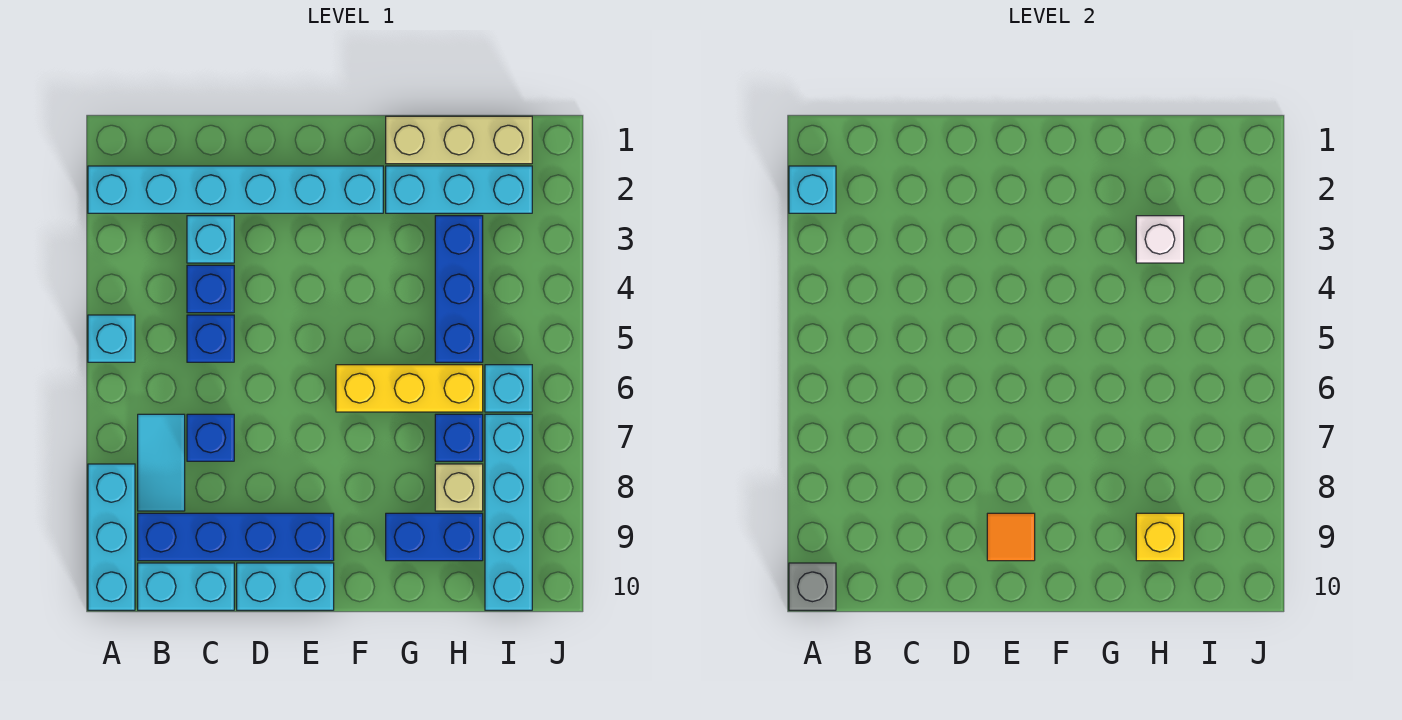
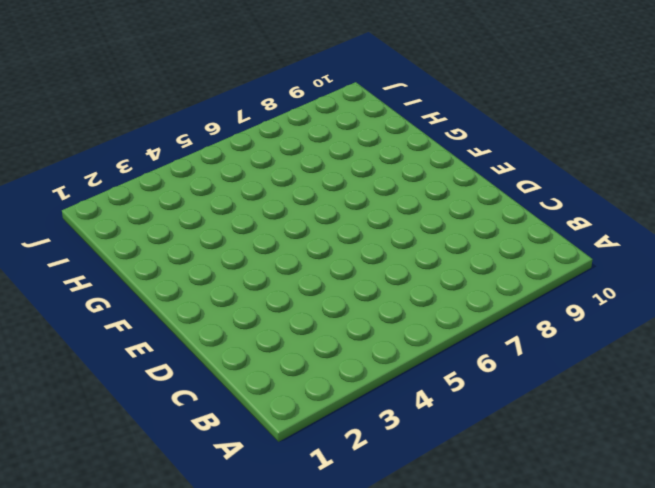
none -> cyan 1x6 brick [88,166,383,213]
none -> cyan 1x1 brick [88,315,135,362]
none -> cyan 1x3 brick [88,464,135,610]

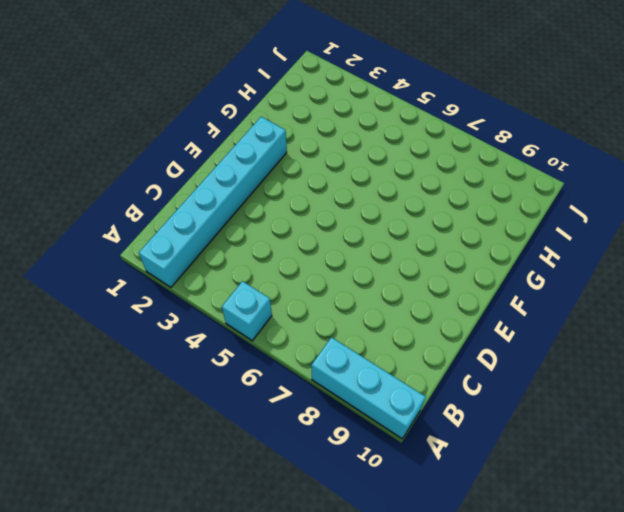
none -> cyan 1x2 tile [138,414,185,511]
none -> blue 1x4 brick [138,513,334,561]
none -> cyan 1x2 brick [138,563,234,610]

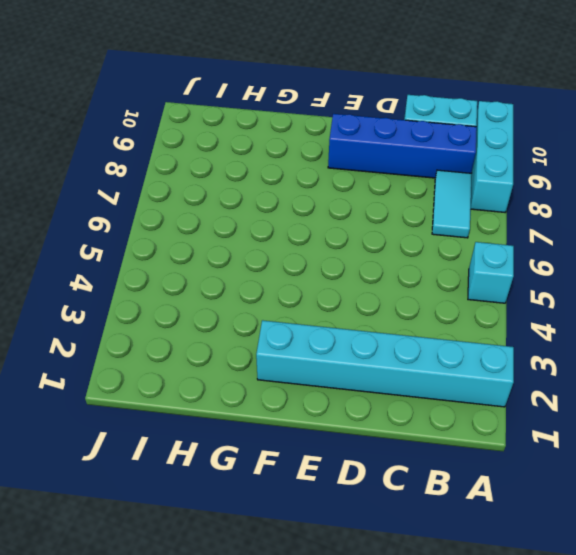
none -> cyan 1x1 brick [187,216,234,263]
none -> blue 1x1 brick [187,265,234,313]
none -> blue 1x1 brick [187,315,234,362]

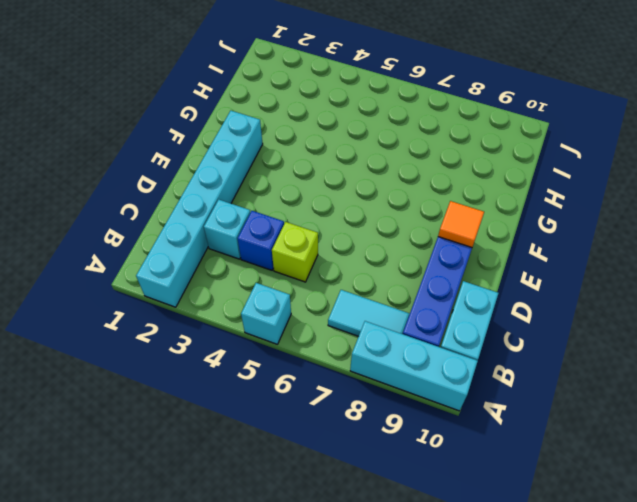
lime 1x1 brick [272,222,318,282] -> blue 1x1 brick [187,315,234,362]
none -> blue 1x1 brick [187,414,234,461]
none -> cyan 1x2 brick [237,563,334,610]
none -> yellow 1x3 brick [336,365,483,412]

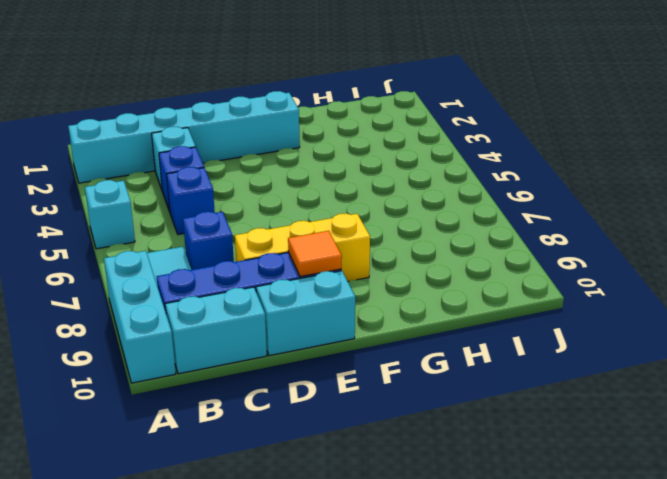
yellow 1x3 brick [235,213,370,281] -> yellow 1x3 brick moved to [336,365,483,412]
none -> tan 1x3 brick [386,116,532,164]
none -> cyan 1x3 brick [386,166,532,213]
none -> blue 1x2 brick [386,513,483,561]

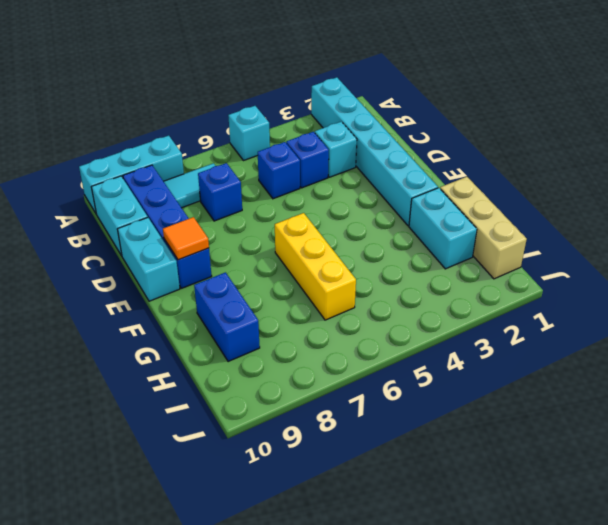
cyan 1x2 brick [409,188,477,269] -> cyan 1x3 brick [386,166,532,213]
none -> blue 1x3 brick [435,216,483,362]
none -> blue 1x1 brick [435,414,483,461]
none -> tan 1x1 brick [435,464,483,511]

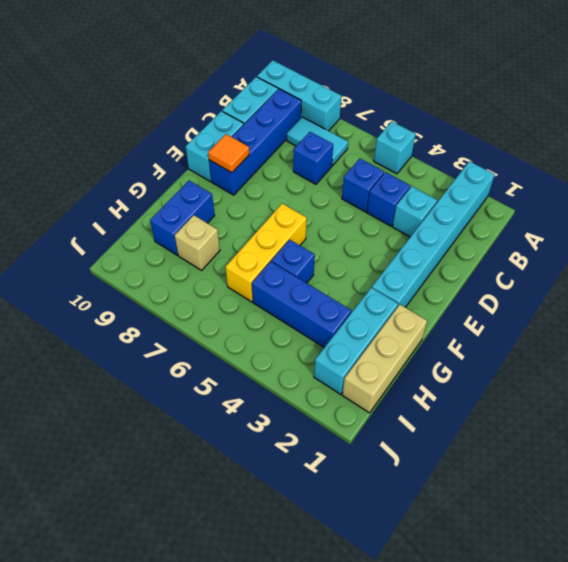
blue 1x1 brick [271,240,315,283] -> blue 1x1 brick moved to [435,414,483,461]
none -> cyan 1x1 brick [485,365,532,412]
none -> cyan 1x4 brick [485,414,532,610]
none -> cyan 1x1 brick [789,166,836,213]

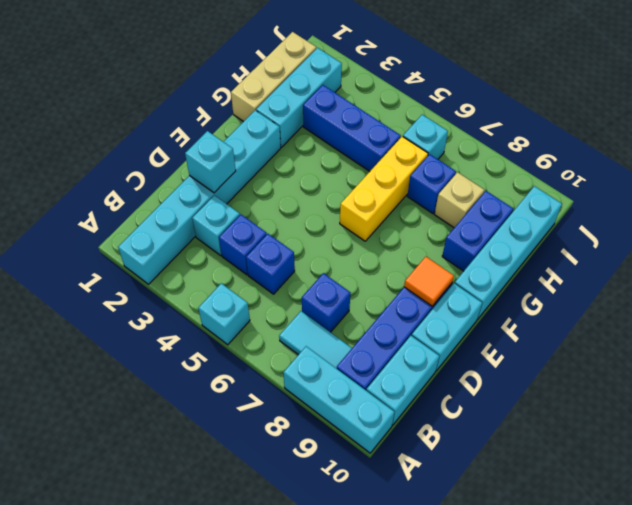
cyan 1x1 brick [185,131,236,193] -> cyan 1x1 brick moved to [789,166,836,213]
cyan 1x4 brick [455,186,562,319] -> cyan 1x4 brick turned to [485,414,532,610]
none -> grey 1x1 brick [789,563,836,610]
none -> white 1x1 brick [1136,216,1184,263]
none -> yellow 1x1 brick [1136,513,1184,561]

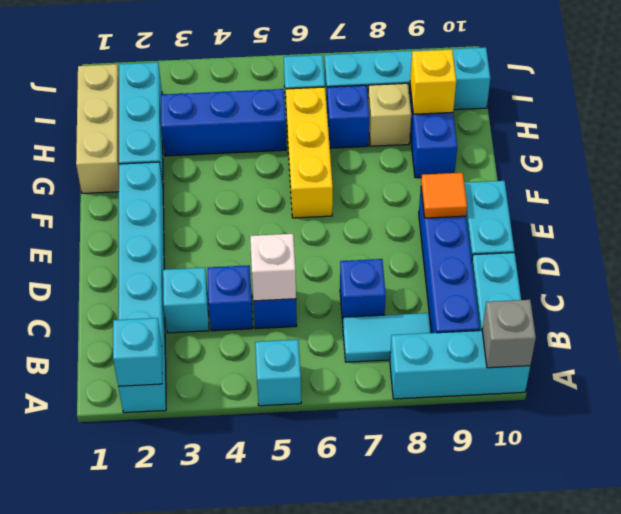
white 1x1 brick [250,234,296,301] -> white 1x1 brick moved to [1136,216,1184,263]

